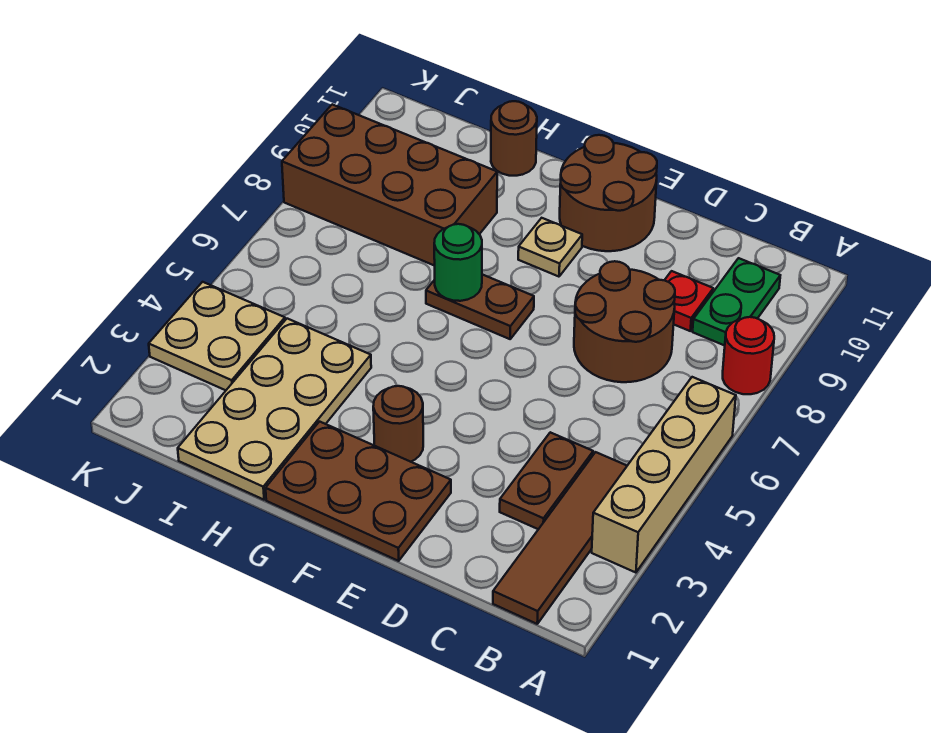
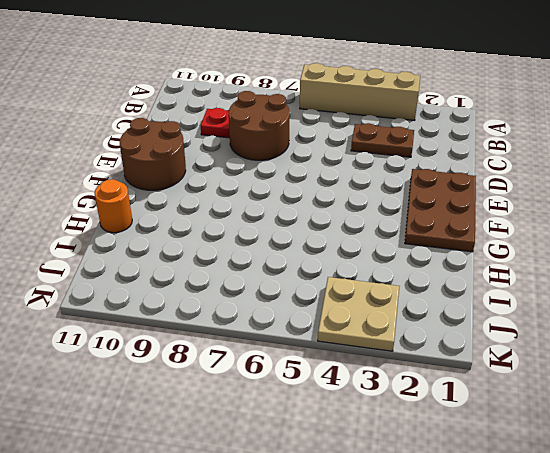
orange 1x1 round brick [95,179,132,233] -> brown 1x1 round brick [491,101,537,176]
none -> red 1x1 round brick [723,317,774,394]
none -> brown 1x4 tile [493,452,627,624]
none -> green 1x2 plate [693,258,780,346]

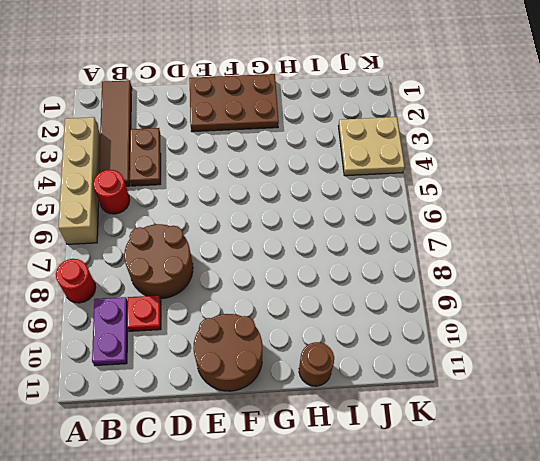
red 1x1 round brick [93,170,130,214] -> none
purple 1x2 plate [92,297,128,366] -> green 1x2 plate [693,258,780,346]
none -> brown 1x1 round brick [373,386,423,462]
none -> brown 1x2 plate [426,275,534,339]
none -> tan 1x1 plate [518,218,582,277]

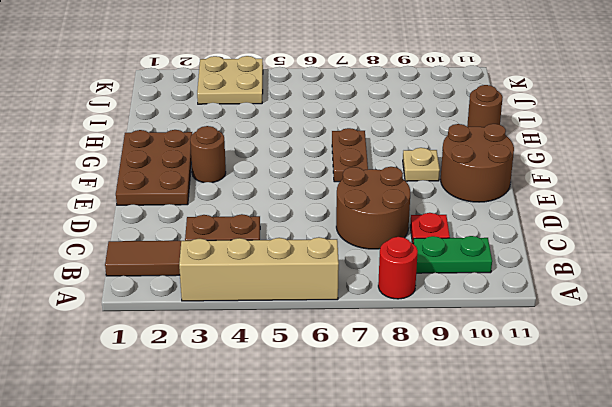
none -> tan 2x4 plate [178,319,371,500]
none -> brown 2x4 brick [282,104,497,266]
none -> green 1x1 round brick [434,224,482,301]

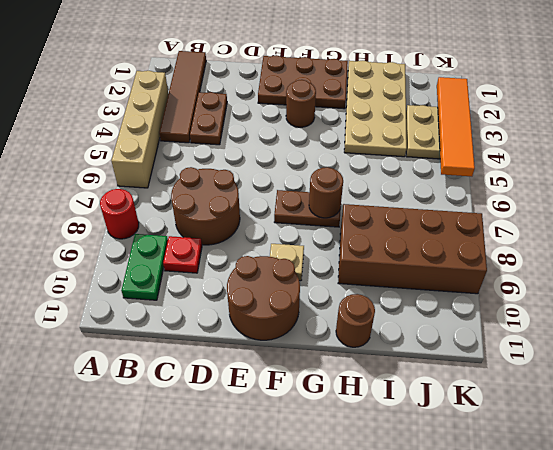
brown 1x1 round brick [309,167,343,218] -> green 1x1 round brick [434,224,482,301]
orange 1x4 tile [437,77,475,176] -> none

